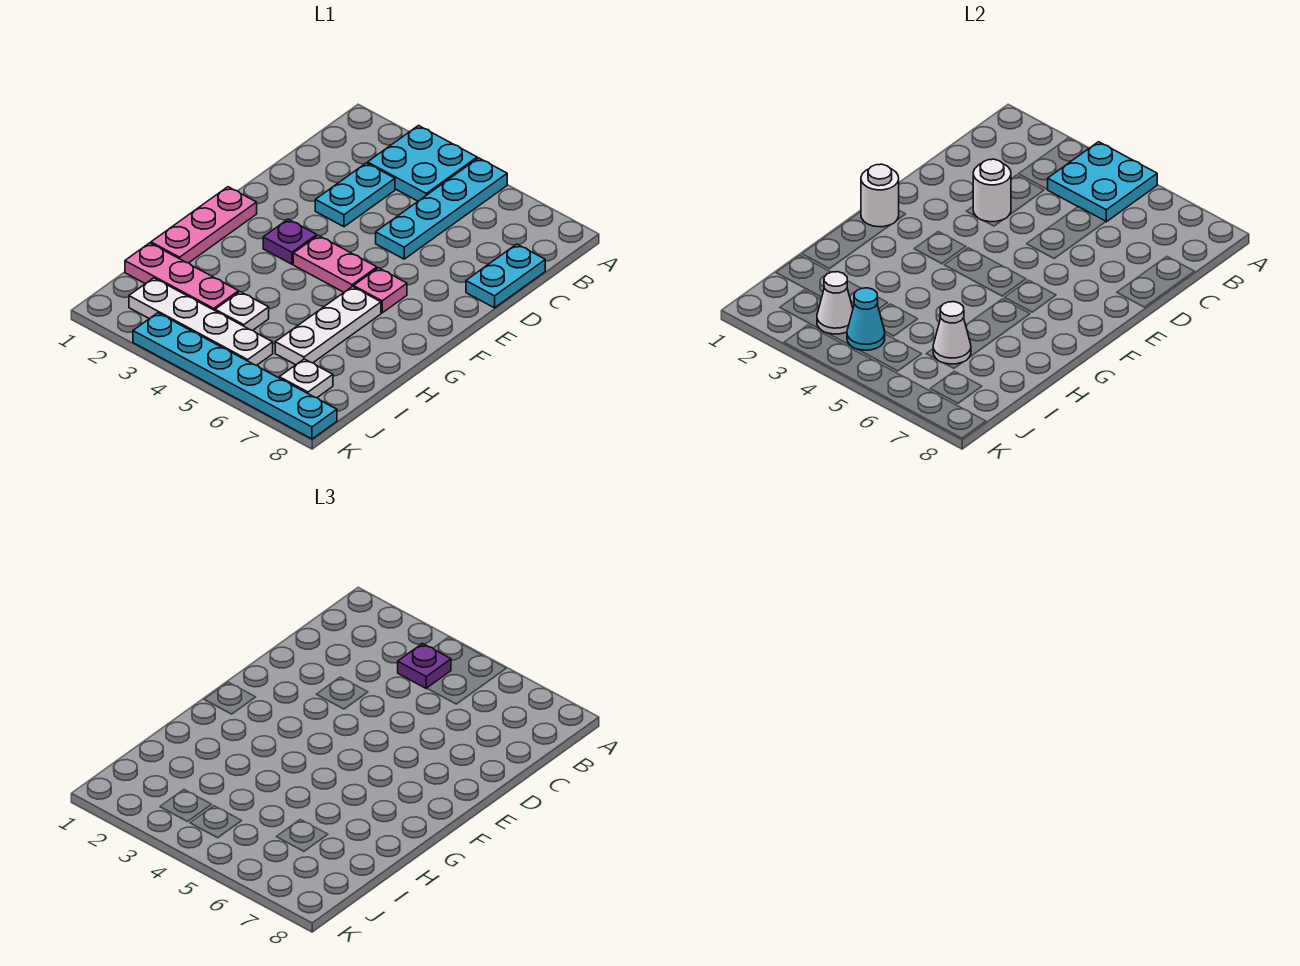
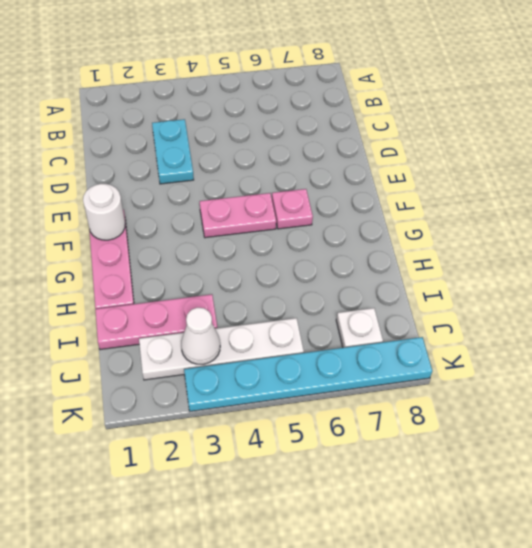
none -> cyan 2x2 plate [368,126,477,201]
none -> cyan 1x4 plate [376,158,507,259]
none -> cyan 1x2 plate [466,244,545,308]

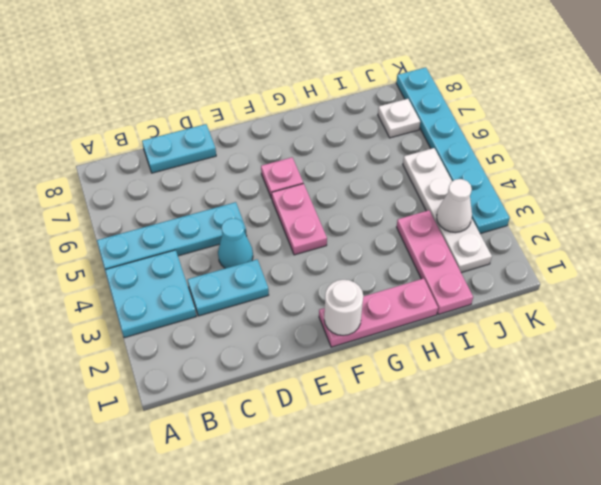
cyan 1x1 cone [218,218,253,268] -> cyan 1x1 cone moved to [847,288,885,350]
none -> purple 1x1 plate [263,219,317,264]
none -> white 1x3 plate [275,287,381,365]
none -> white 1x1 plate [215,292,269,330]

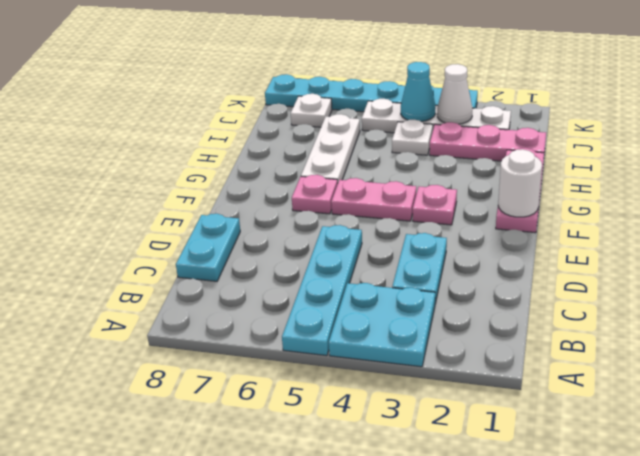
pink 1x1 plate [413,185,457,225] -> purple 1x1 plate [263,219,317,264]
none -> cyan 2x2 plate [1047,142,1157,222]
none -> white 1x1 round brick [973,159,1011,222]
none -> white 1x1 cone [933,302,971,364]

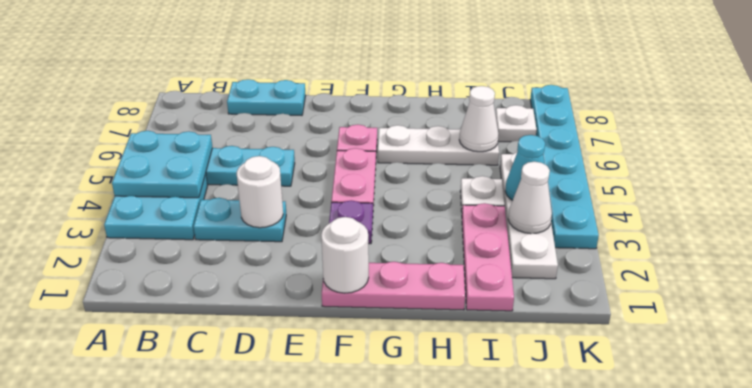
none -> purple 1x1 plate [398,644,451,688]

